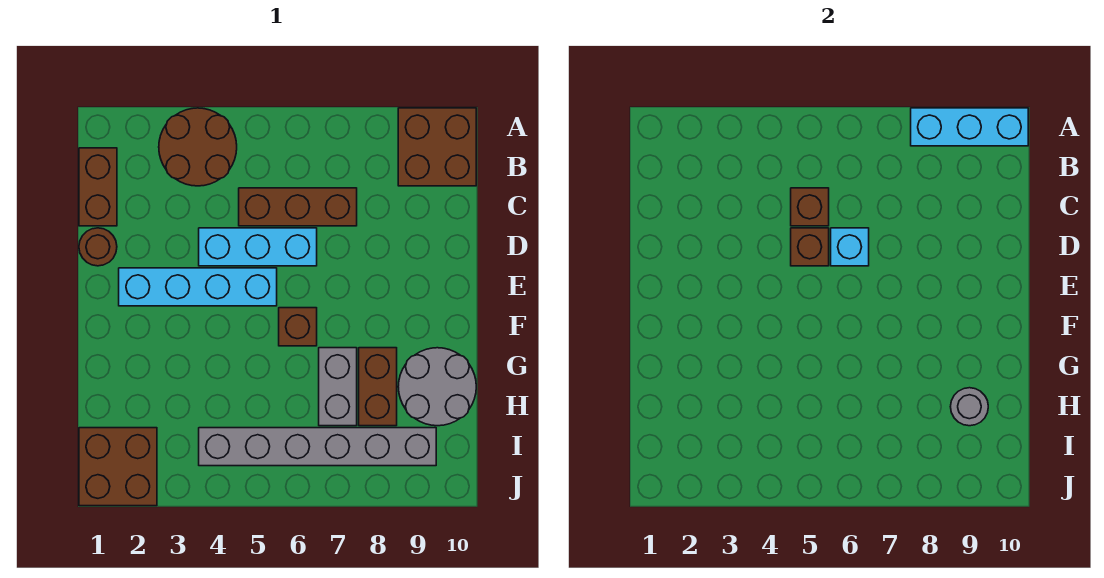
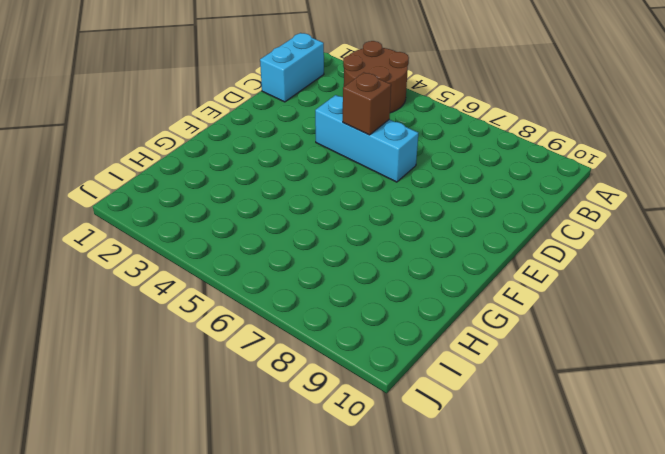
cyan 1x2 brick [260,33,324,102] -> brown 1x2 brick [79,148,117,226]
none -> brown 2x2 brick [398,108,476,186]
none -> brown 1x3 brick [239,188,357,226]
none -> brown 1x1 round brick [79,228,117,266]

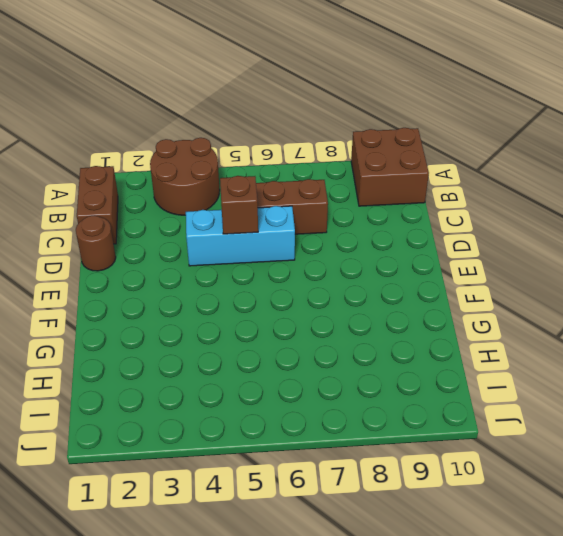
none -> cyan 1x4 brick [119,268,277,306]
none -> brown 1x1 brick [279,308,317,346]
none -> grey 1x2 brick [319,348,357,426]

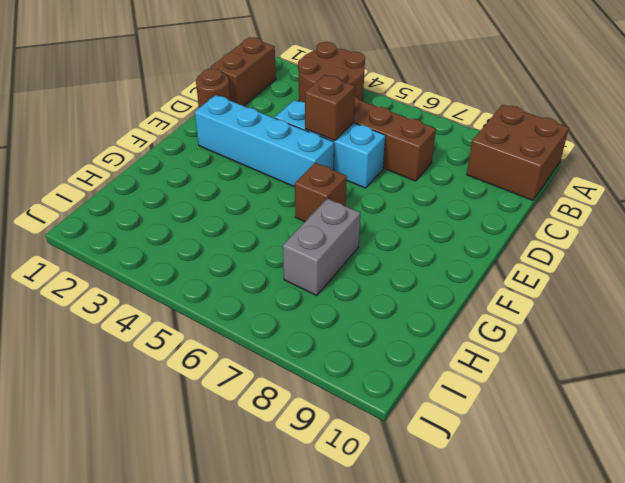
none -> brown 1x2 brick [359,348,397,426]
none -> grey 2x2 round brick [398,348,476,426]
none -> brown 2x2 brick [79,428,157,506]

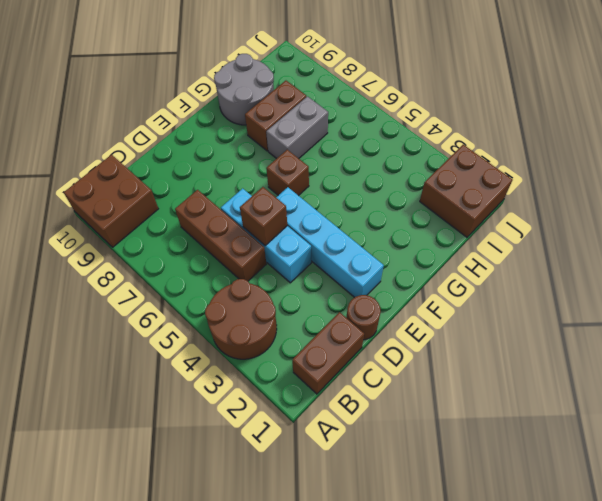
none -> grey 1x6 brick [199,428,436,466]
none -> cyan 1x3 brick [911,108,1028,146]
none -> brown 1x1 brick [791,188,829,226]

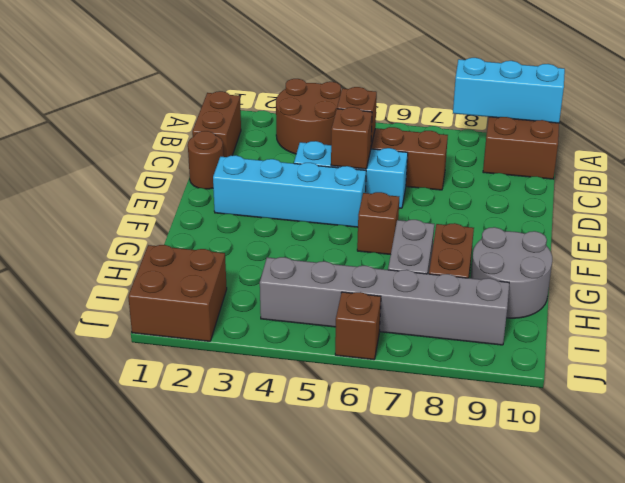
brown 1x1 brick [335,292,381,360] -> none
none -> cyan 1x1 brick [831,228,869,266]
none -> grey 1x1 round brick [950,388,988,426]

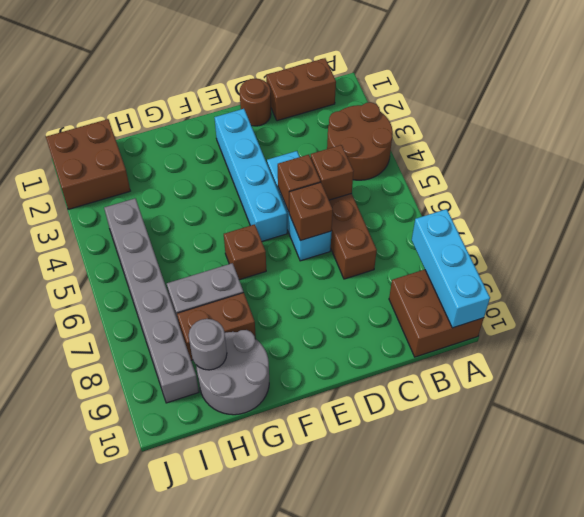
brown 1x1 brick [289,182,333,241] -> cyan 1x1 brick [831,228,869,266]

